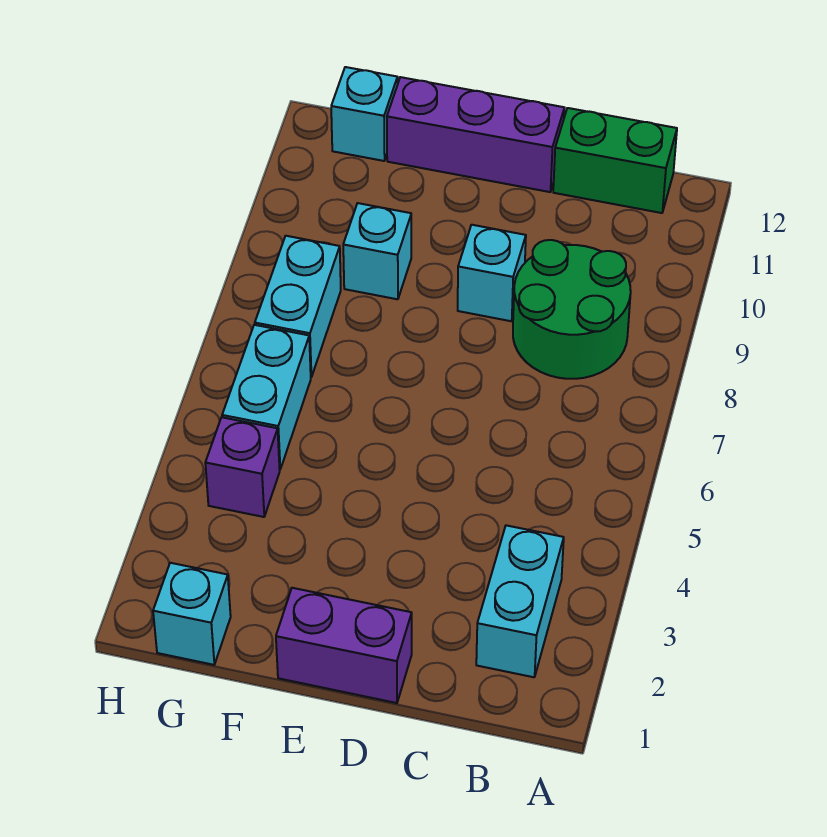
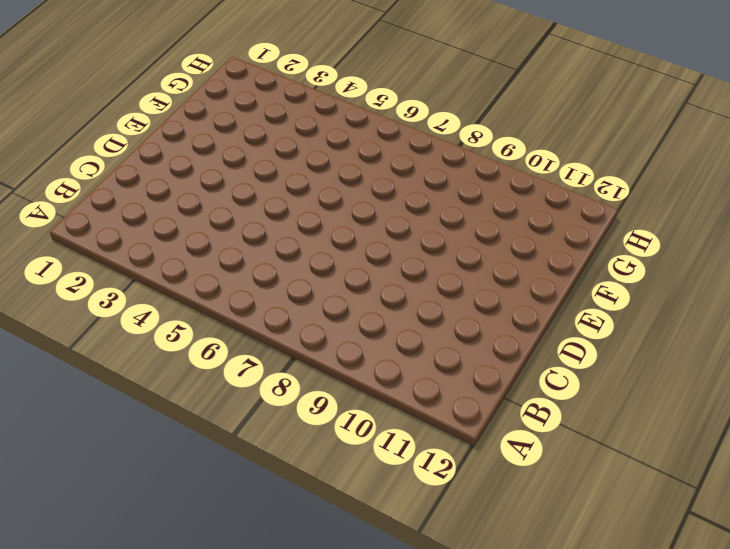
none -> cyan 1x2 brick [476,525,564,677]
none -> green 2x2 round brick [513,240,631,379]
none -> green 1x2 brick [553,108,677,213]

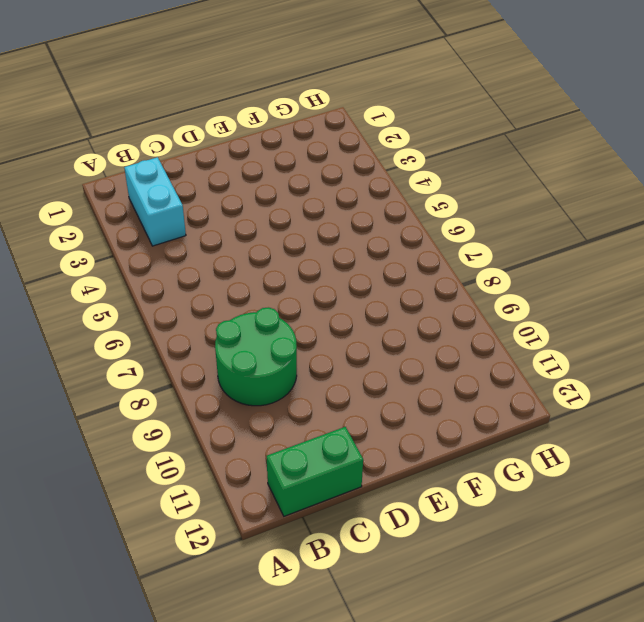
none -> purple 1x2 brick [276,588,412,703]
none -> cyan 1x1 brick [458,225,526,321]
none -> purple 1x3 brick [387,77,564,192]

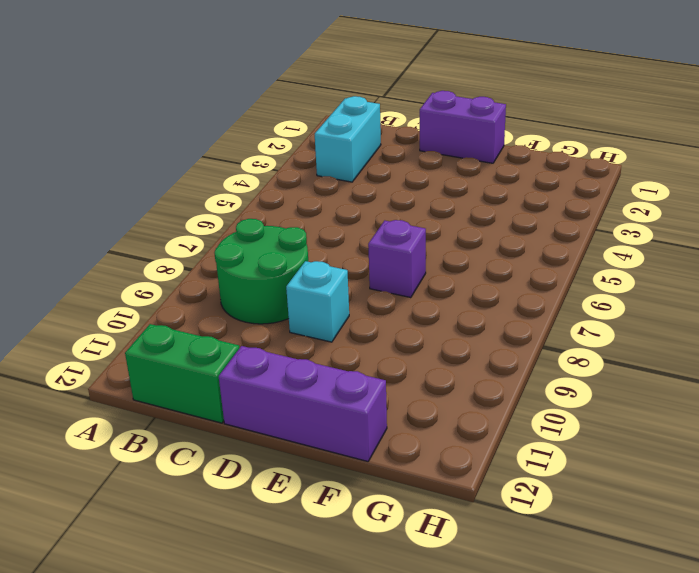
purple 1x1 brick [368,220,426,298] -> purple 1x1 brick moved to [205,417,280,517]
none -> cyan 1x1 brick [343,203,411,299]
none -> cyan 1x1 brick [153,563,231,665]
none -> cyan 1x2 brick [222,325,311,469]

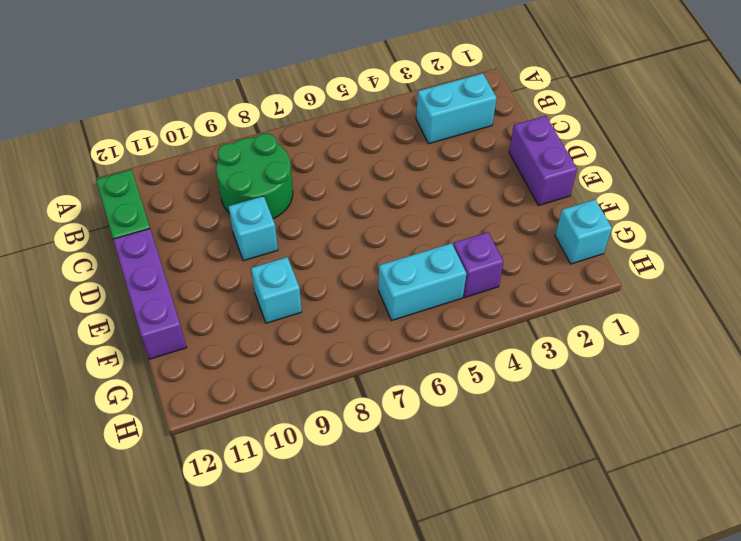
none -> cyan 1x2 brick [255,236,341,377]
none -> cyan 1x1 brick [331,67,398,161]

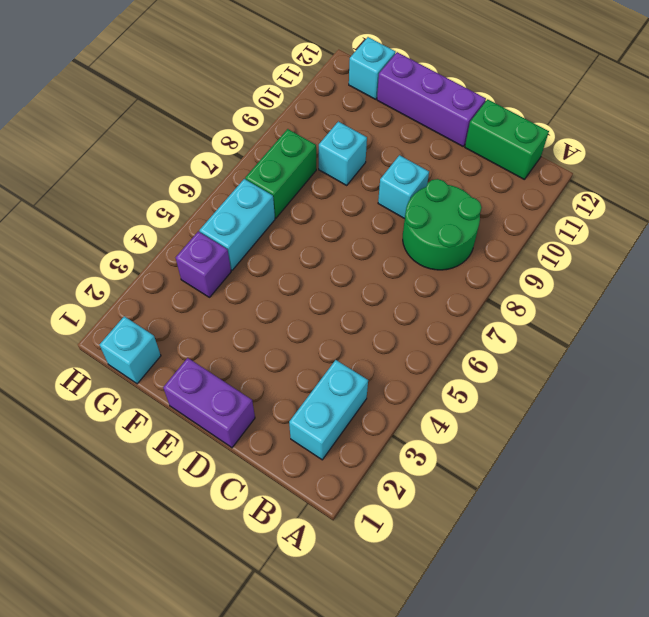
green 1x2 brick [245,129,316,218] -> cyan 1x2 brick [255,236,341,377]

